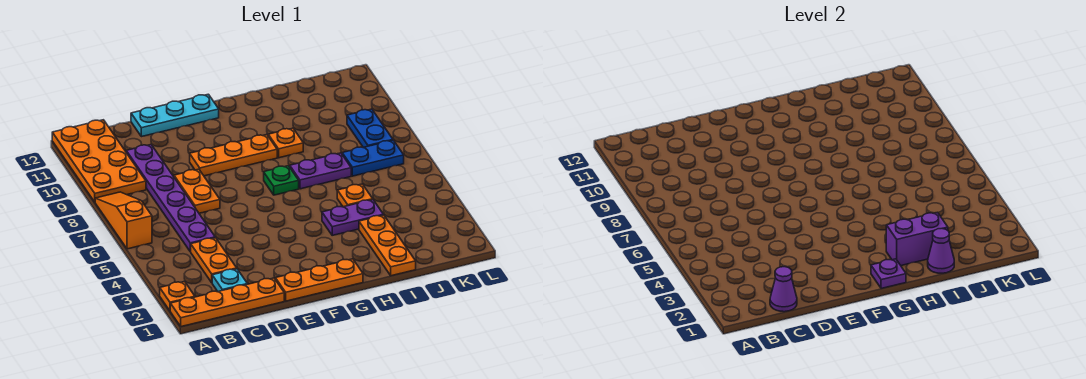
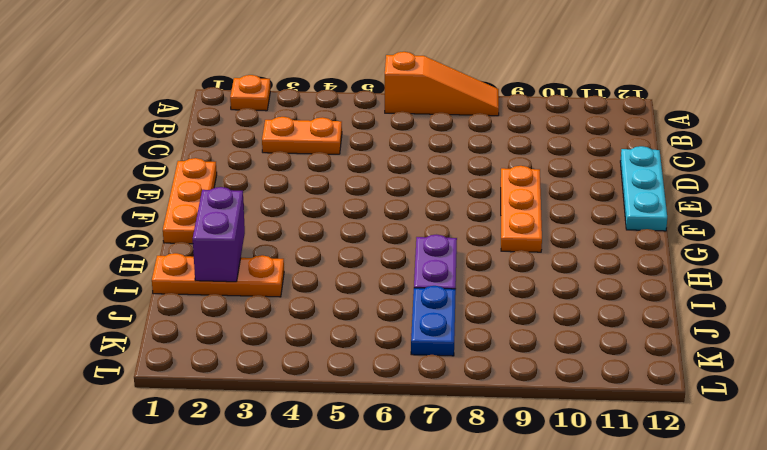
none -> orange 1x4 plate [170,278,284,327]
none -> orange 2x4 plate [52,120,146,202]
none -> cyan 1x1 plate [212,269,247,291]

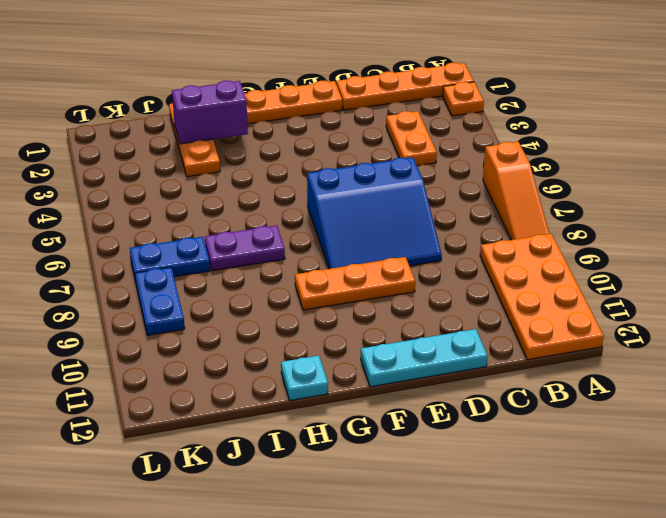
blue 3x3 slope [307,157,442,269] -> orange 1x2 plate [174,169,220,213]
cyan 1x1 plate [281,356,328,401] -> cyan 1x1 plate moved to [212,269,247,291]
none -> purple 1x6 plate [126,145,215,251]
none -> green 1x1 plate [264,166,299,195]
none -> purple 1x2 plate [322,200,383,235]

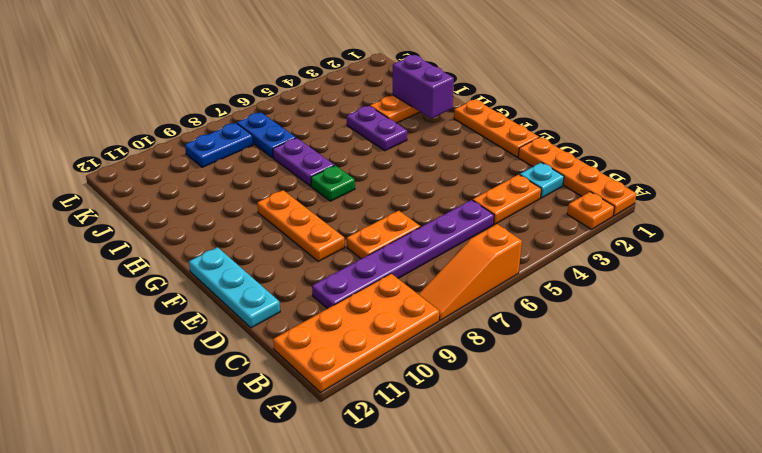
none -> orange 1x1 plate [268,128,303,158]
none -> orange 1x1 plate [337,184,373,207]
none -> purple 1x1 cone [770,267,797,312]

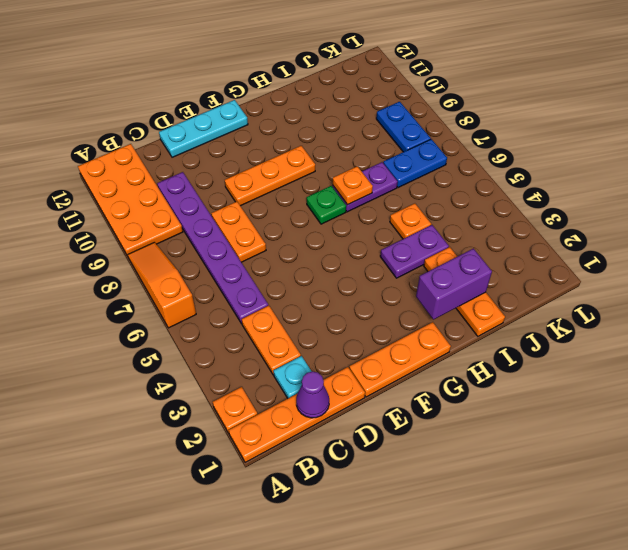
orange 1x1 plate [333,166,373,205] -> orange 1x1 plate moved to [268,128,303,158]
none -> purple 1x1 plate [871,259,906,289]
none -> purple 1x1 cone [928,228,954,273]

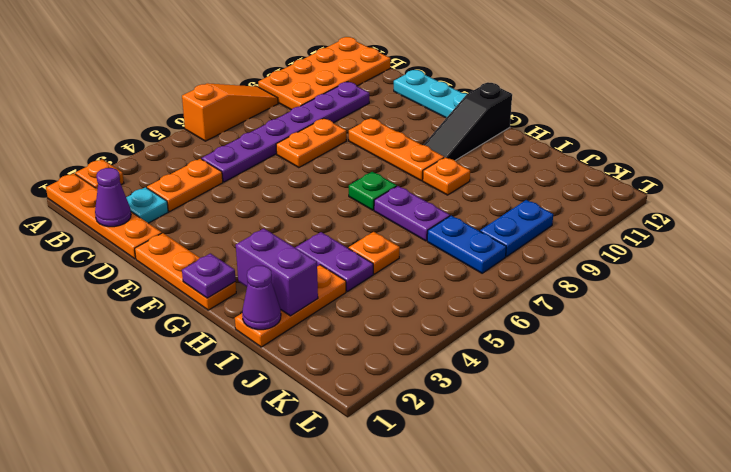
black 1x3 slope [424,83,512,160] -> none

